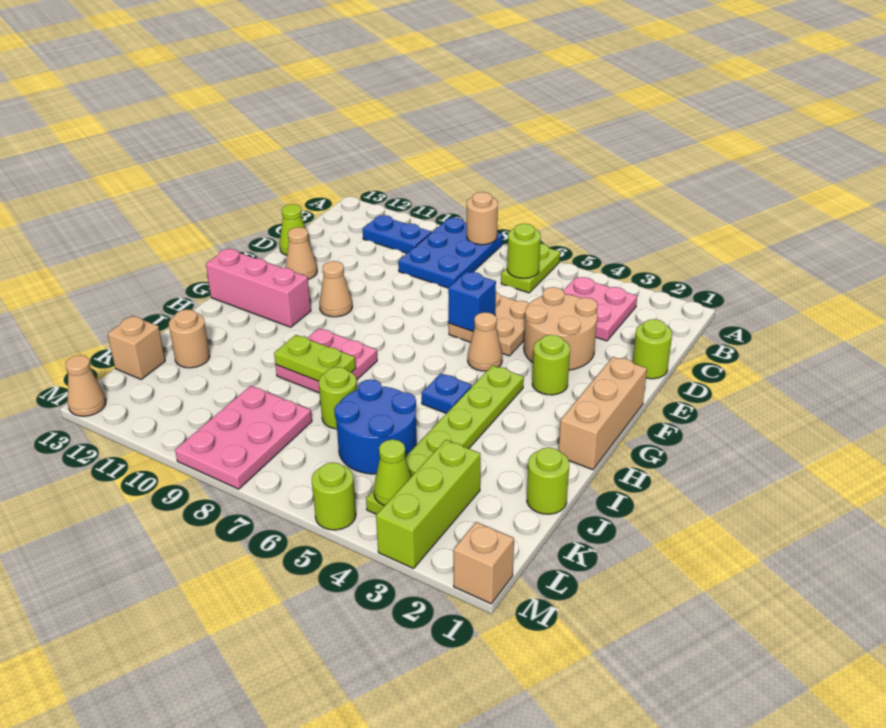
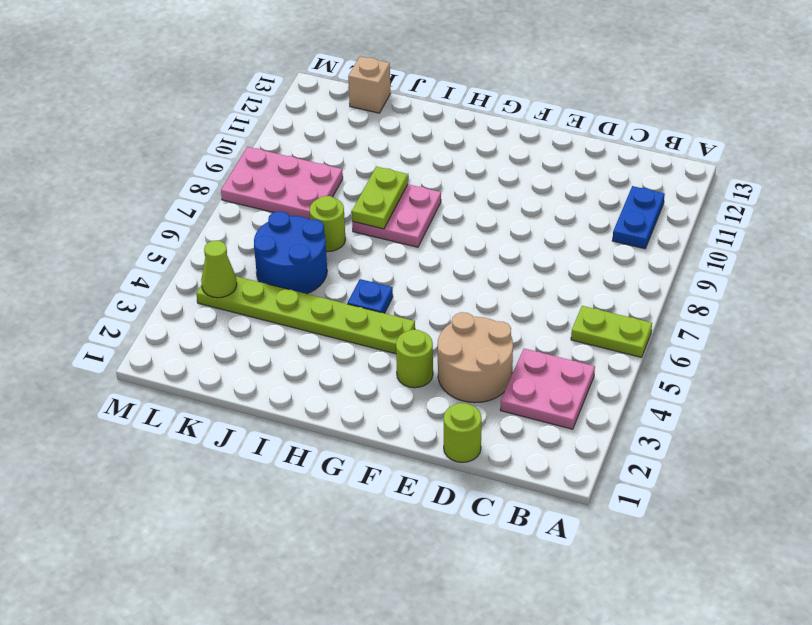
none -> blue 2x3 plate [398,218,503,288]
none -> tan 2x2 plate [449,292,529,356]
none -> lime 1x1 cone [279,204,310,255]
none -> tan 1x1 cone [285,227,317,279]

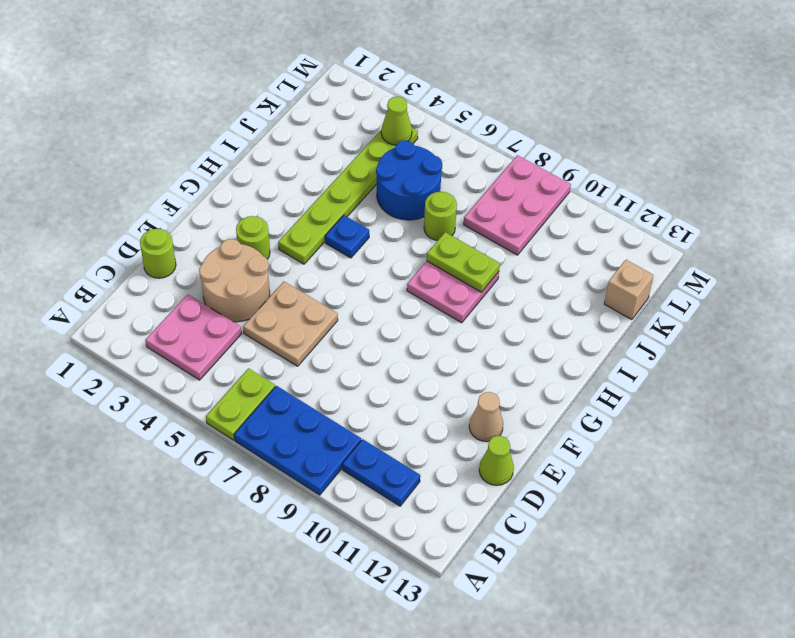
blue 2x3 plate [234,386,361,495] -> blue 2x3 plate turned to [398,218,503,288]
none -> tan 1x3 brick [559,357,647,470]
none -> tan 1x1 cone [468,312,502,371]
none -> tan 1x1 cone [319,261,352,317]
none -> pink 1x3 brick [206,249,311,327]

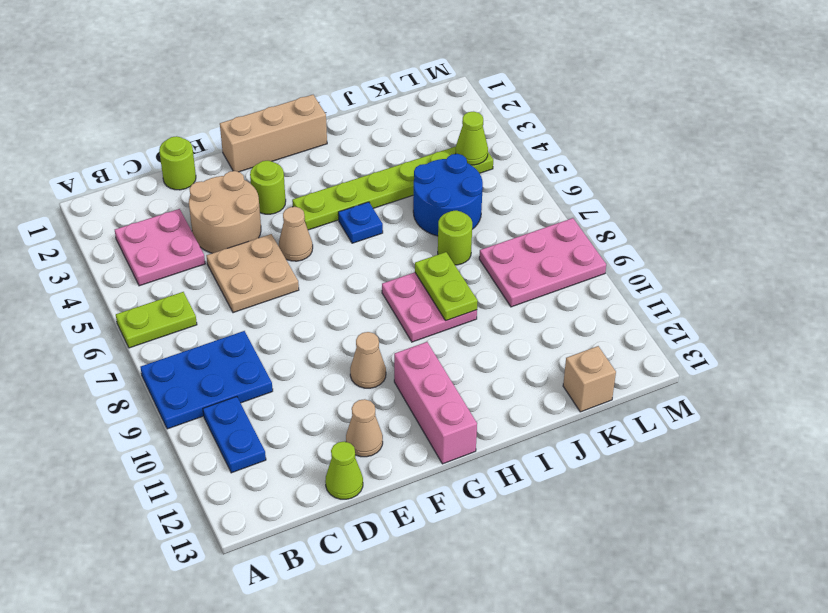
none -> lime 1x1 round brick [527,447,569,514]
none -> tan 1x1 round brick [169,309,210,368]
none -> lime 1x3 brick [376,440,480,568]
none -> tan 1x1 brick [454,522,514,604]

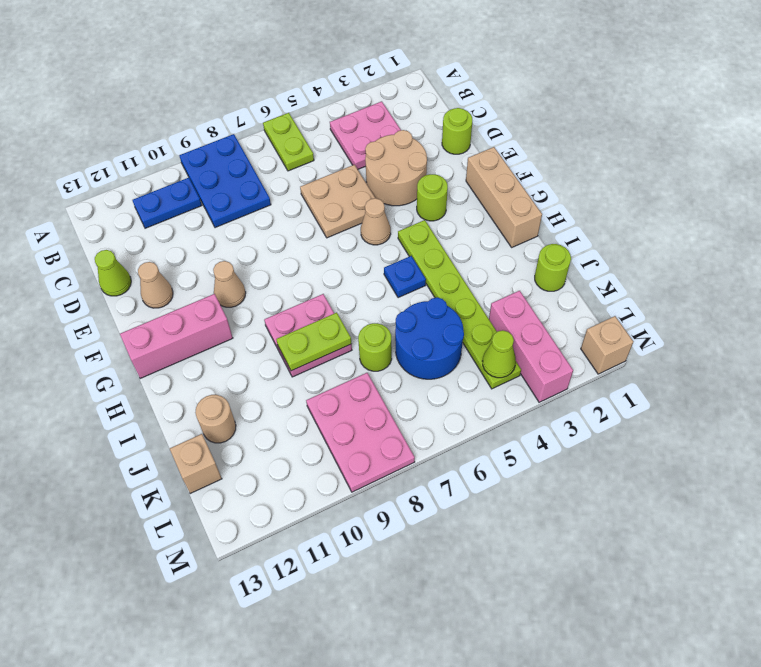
pink 1x3 brick [489,291,573,402] -> lime 1x3 brick [376,440,480,568]
none -> lime 1x1 round brick [312,462,356,530]
none -> tan 1x1 cone [66,355,106,416]
none -> tan 1x1 round brick [467,192,498,245]
none -> lime 1x1 round brick [507,224,541,278]

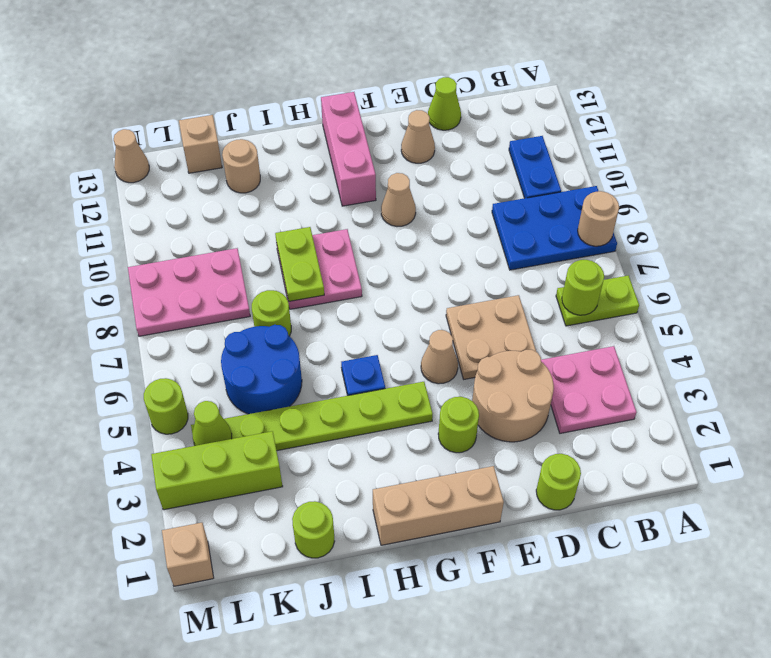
none -> blue 1x1 brick [448,271,496,332]

